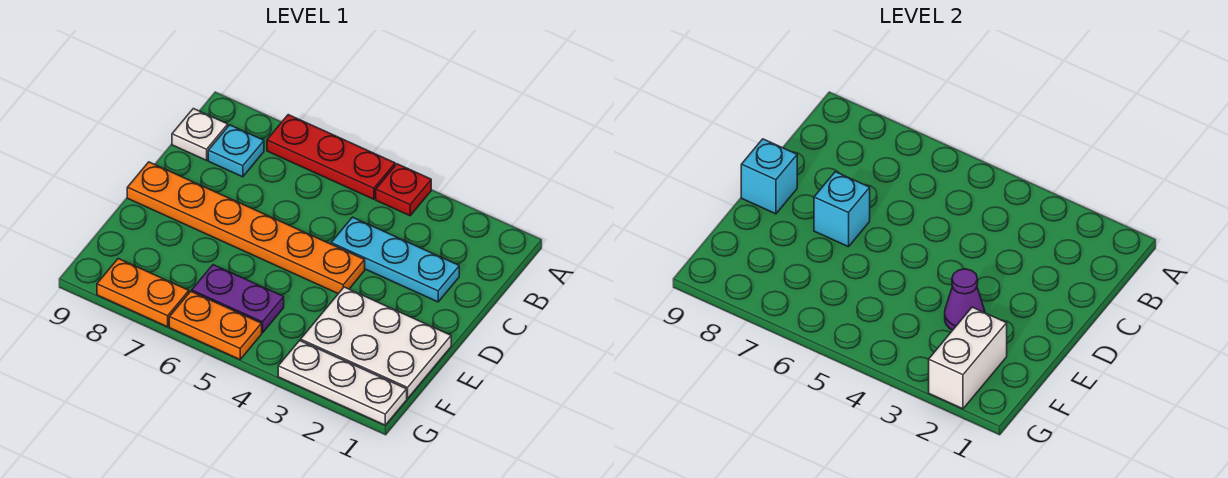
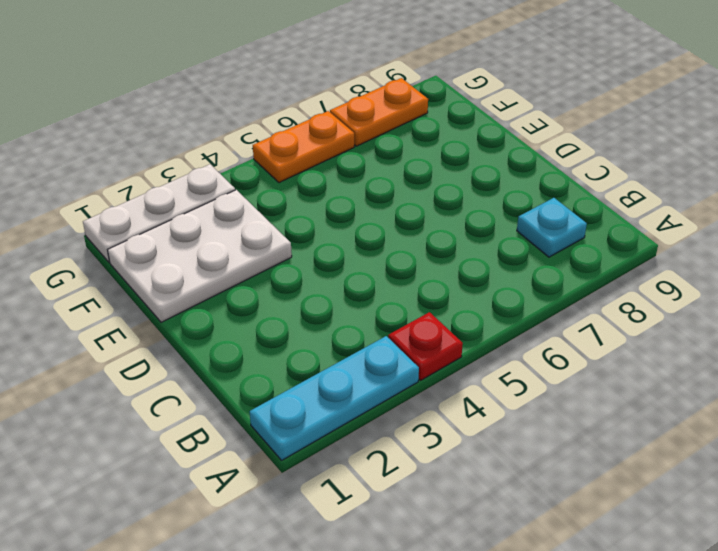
cyan 1x3 plate [250,336,419,460] -> cyan 1x3 plate moved to [331,217,459,302]
none -> red 1x3 plate [267,115,395,199]
none -> white 1x1 plate [172,109,228,160]
none -> orange 1x6 plate [127,162,365,294]

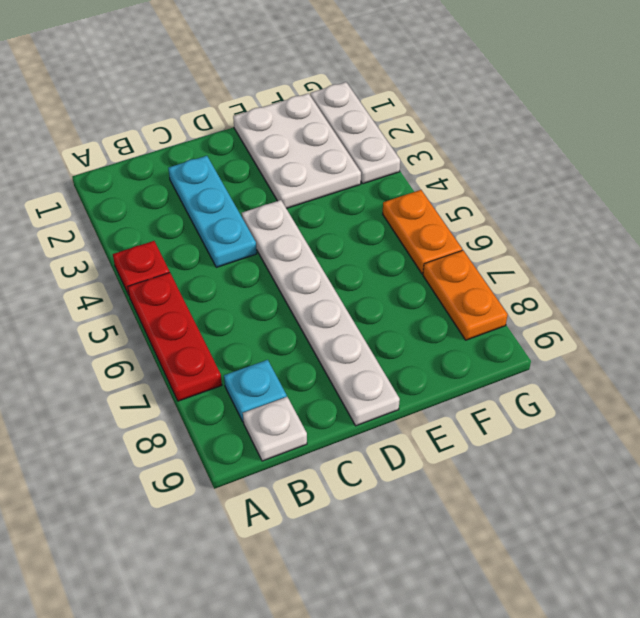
white 1x6 plate [242,200,400,426] -> orange 1x6 plate [127,162,365,294]
none -> purple 1x2 plate [192,265,284,333]
none -> cyan 1x1 brick [814,172,870,247]
none -> cyan 1x1 brick [741,139,797,214]

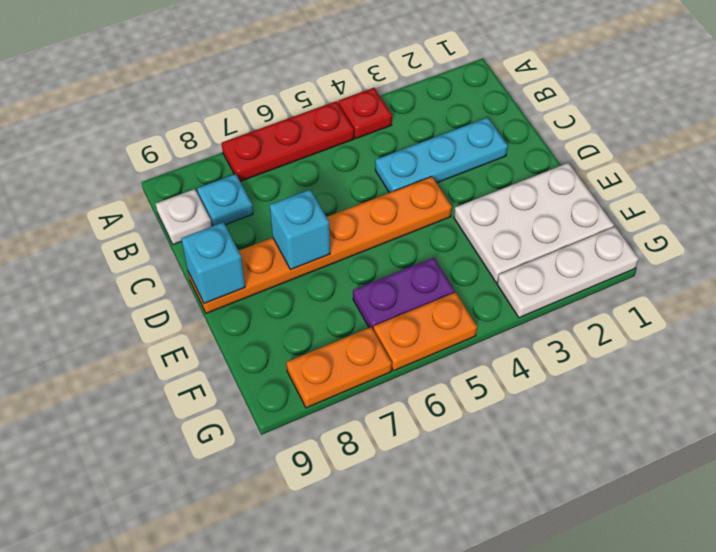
none -> purple 1x1 cone [945,269,985,330]
none -> white 1x2 brick [929,307,1007,409]

